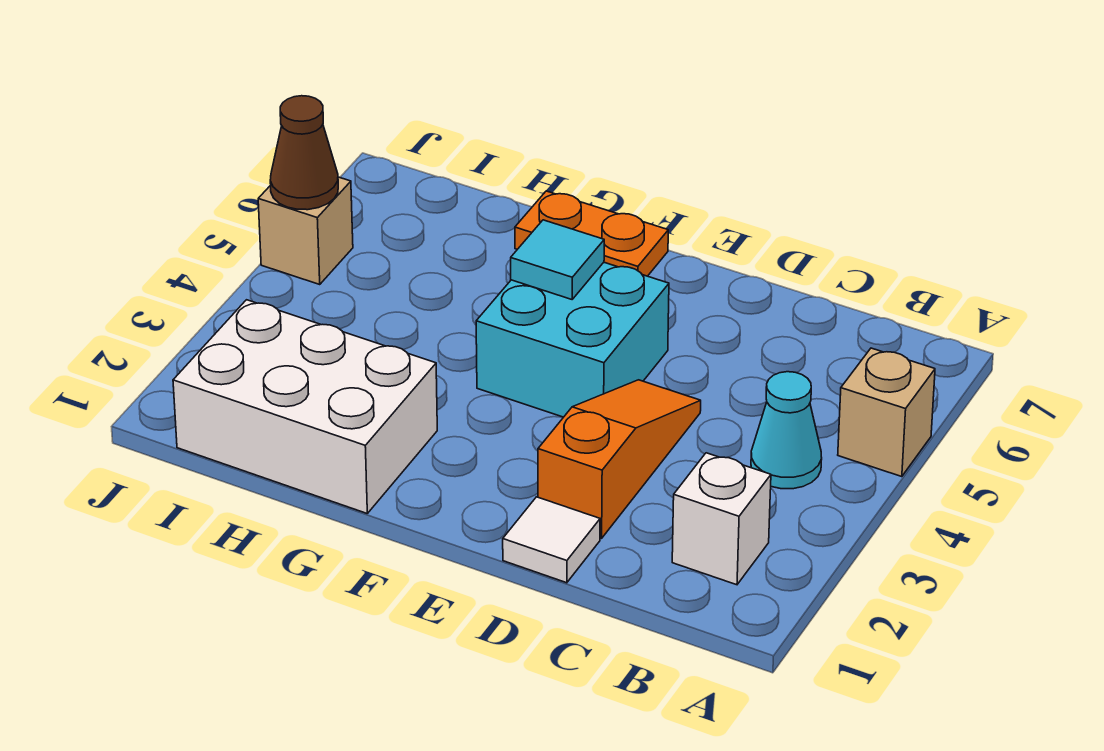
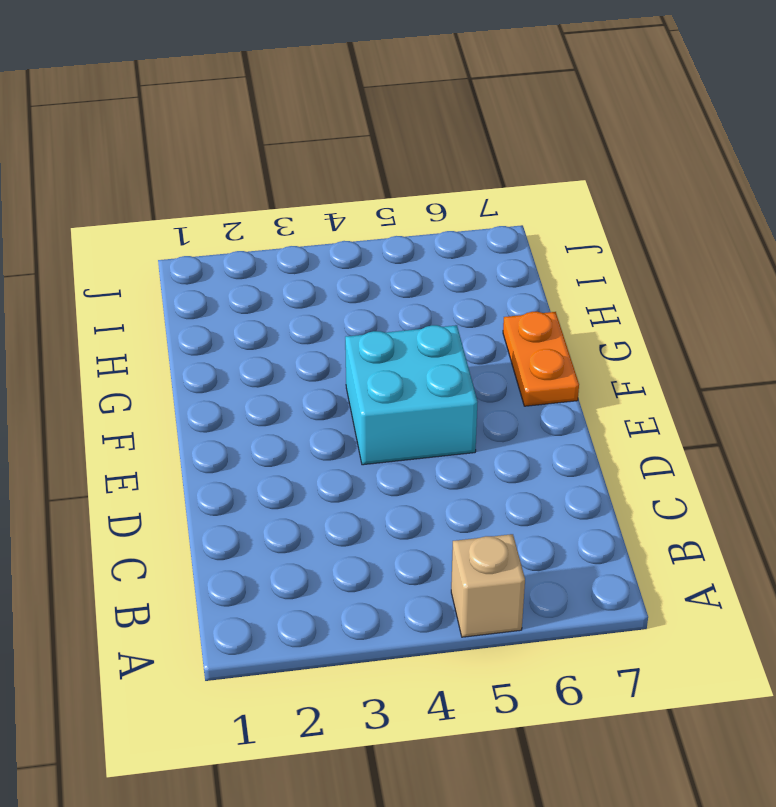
none -> white 1x1 brick [672,453,771,585]
none -> cyan 1x1 cone [751,372,822,489]

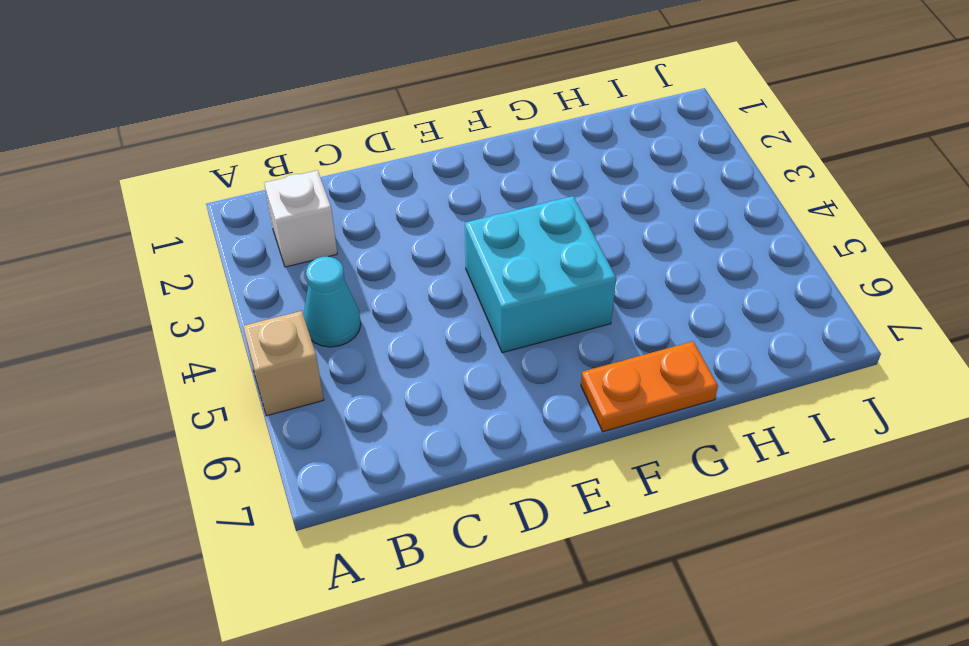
none -> white 1x1 tile [503,497,600,583]
none -> orange 1x3 slope [538,380,701,538]

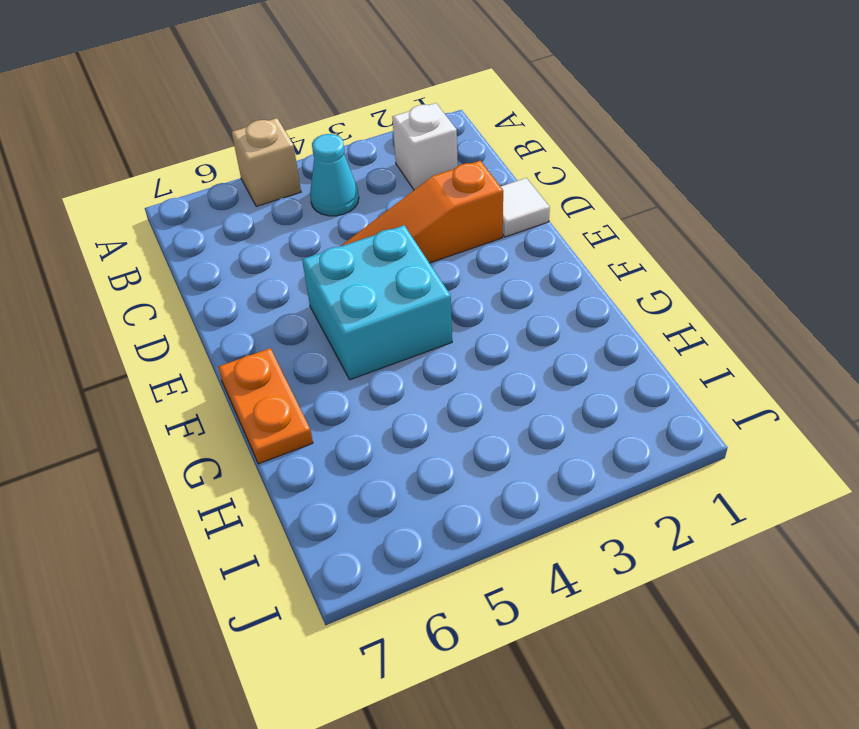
none -> white 2x3 brick [173,300,437,513]
none -> tan 1x1 brick [258,177,353,284]

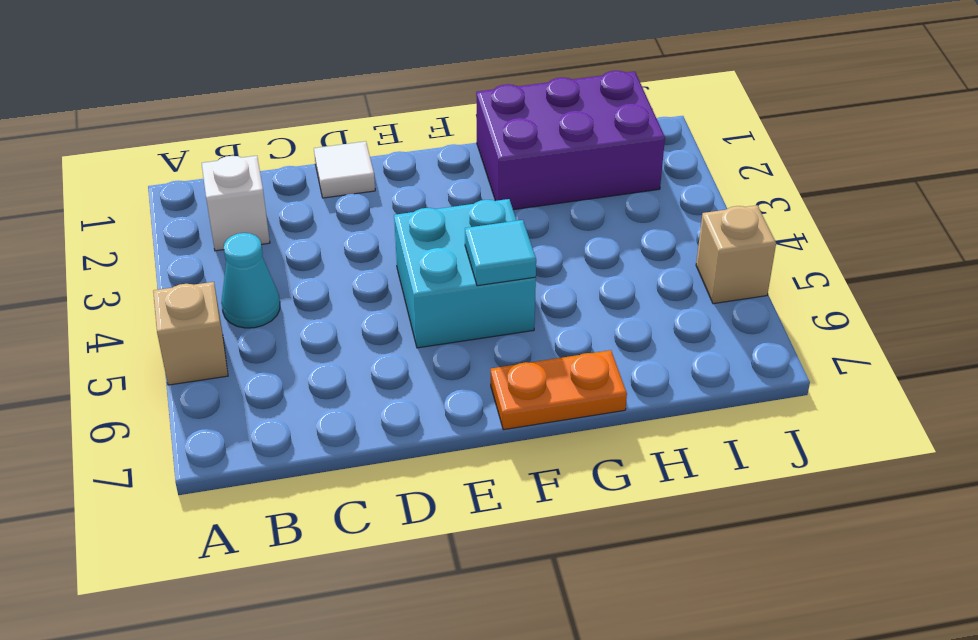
purple 2x3 brick [476,71,665,210] -> white 2x3 brick [173,300,437,513]
none -> orange 1x3 slope [538,380,701,538]
none -> brown 1x1 cone [270,96,338,210]

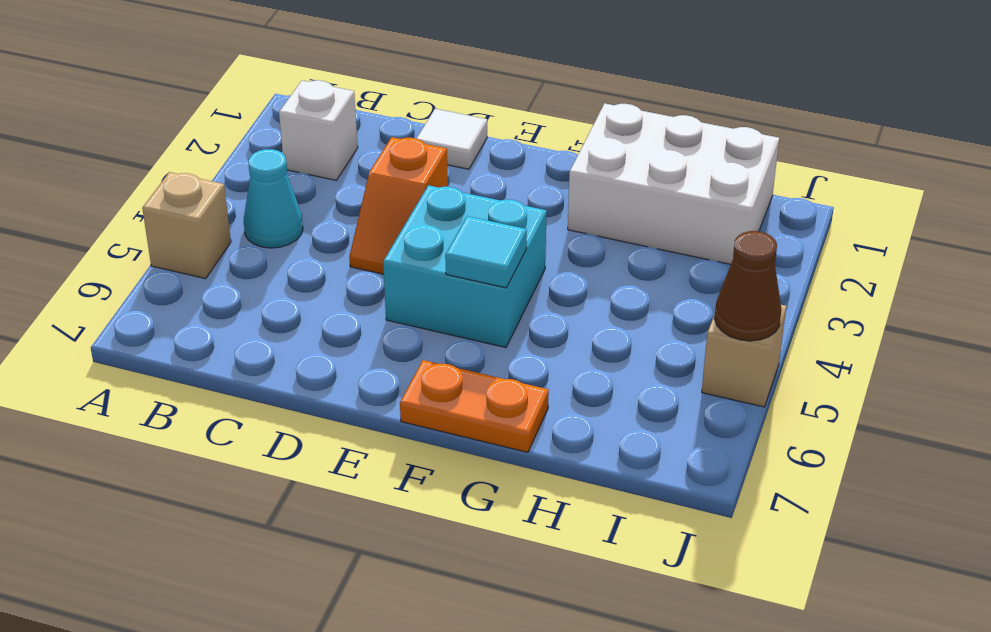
orange 1x2 slope [349,137,448,274] -> orange 1x3 slope [538,380,701,538]

